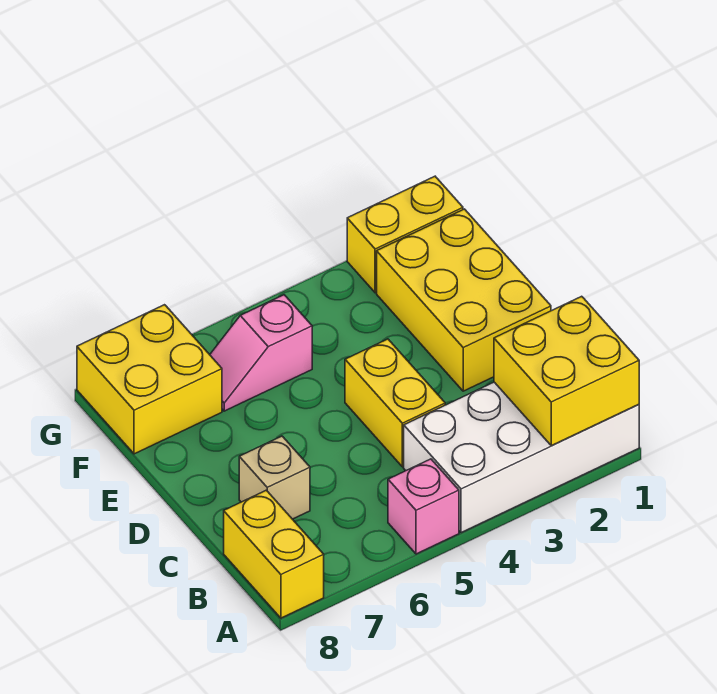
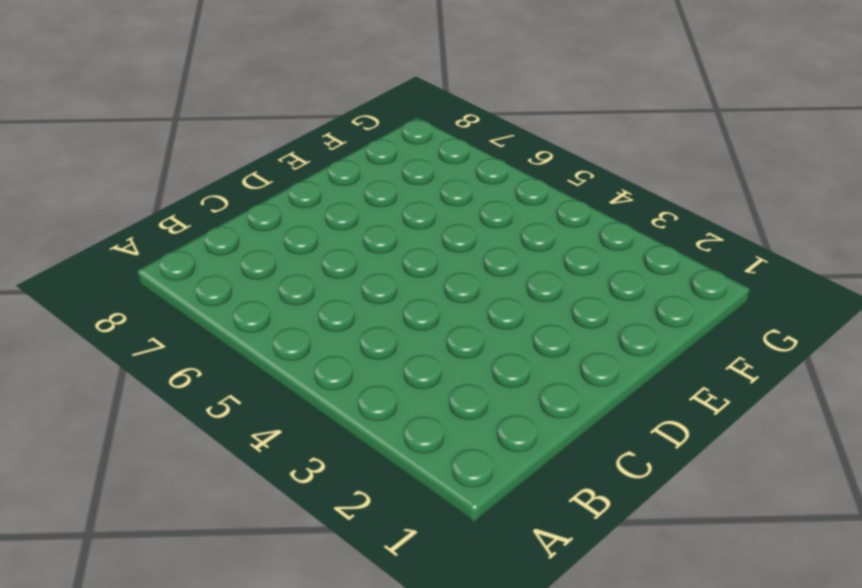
none -> white 2x4 brick [404,382,639,533]
none -> pink 1x1 brick [388,459,459,554]

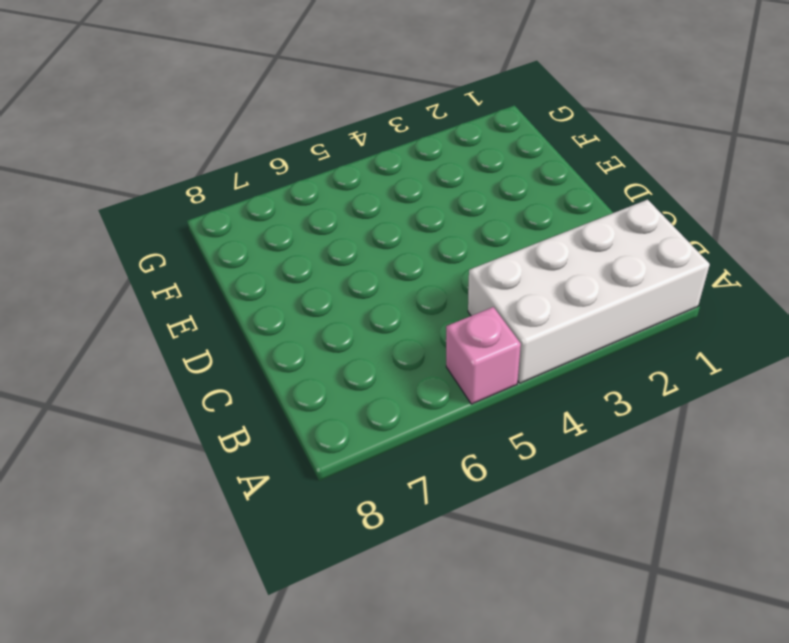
none -> yellow 1x2 brick [224,490,324,618]
none -> yellow 1x2 brick [345,339,445,467]

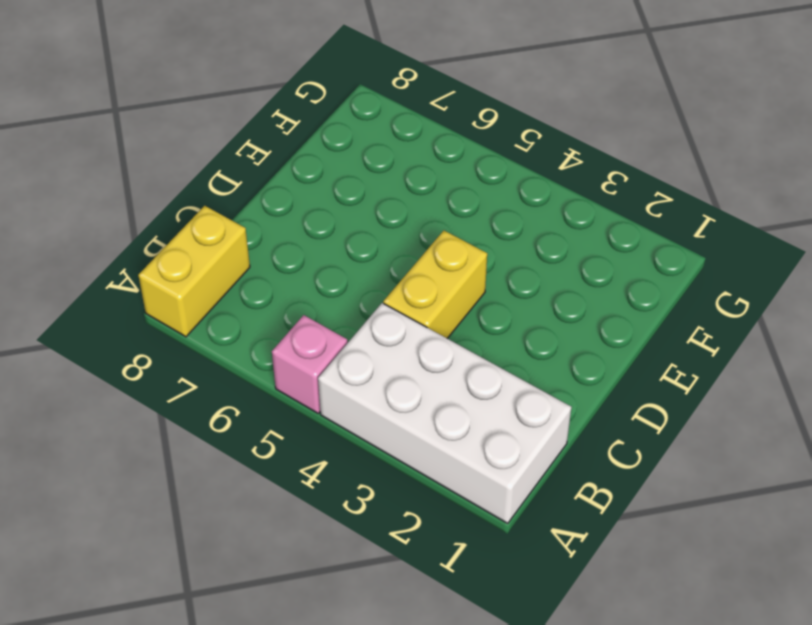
none -> tan 1x1 brick [239,436,310,519]
none -> yellow 2x3 brick [377,209,551,391]

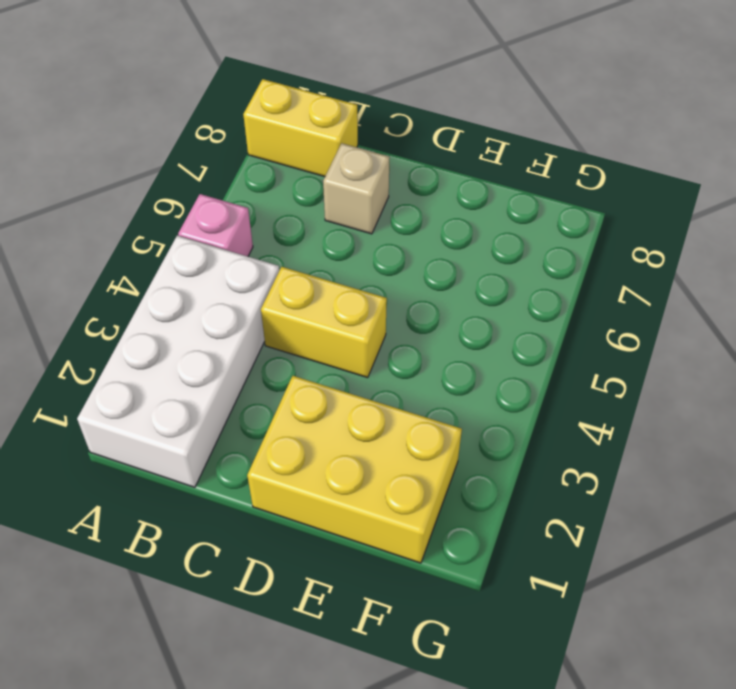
none -> pink 1x2 slope [210,295,312,411]
none -> yellow 2x2 brick [77,305,222,454]

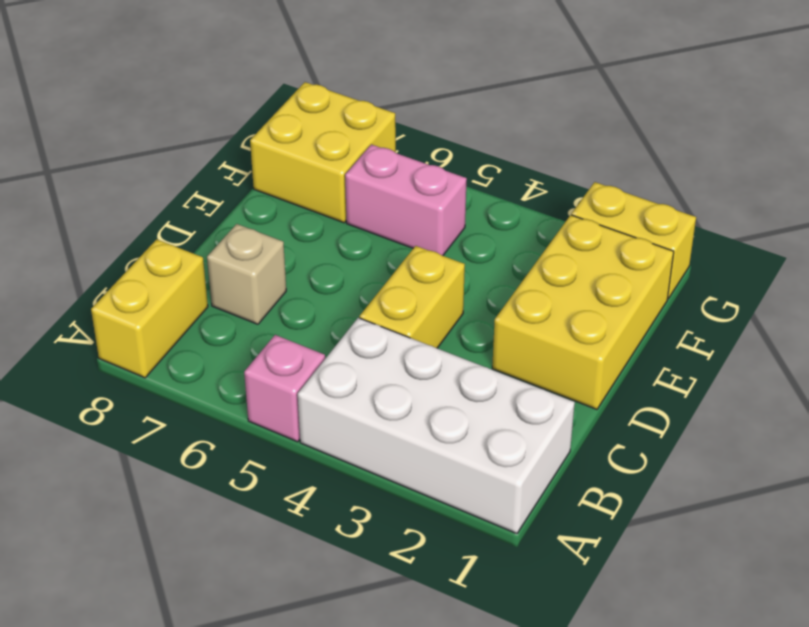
pink 1x2 brick [345,144,467,256] -> pink 1x2 slope [210,295,312,411]
none -> yellow 2x2 brick [494,296,639,446]

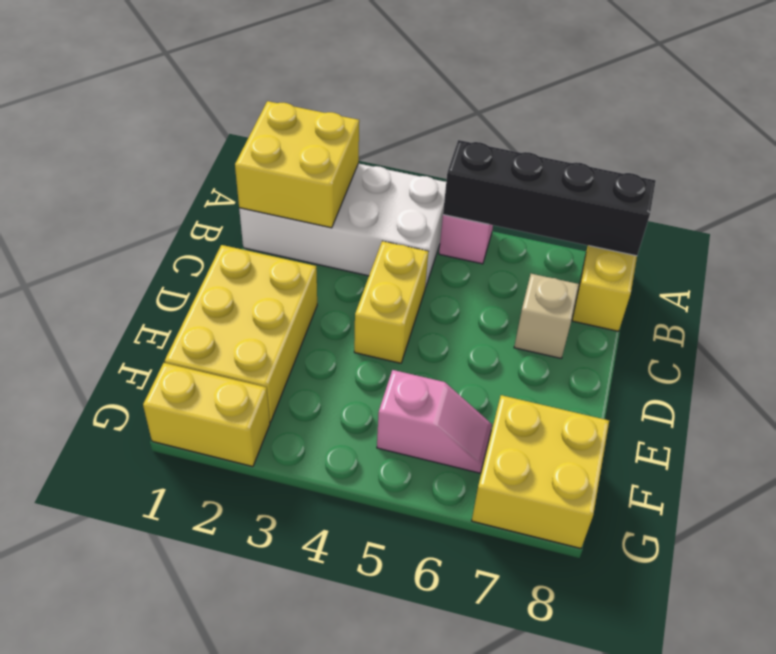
black 1x4 brick [443,140,656,256] -> none

